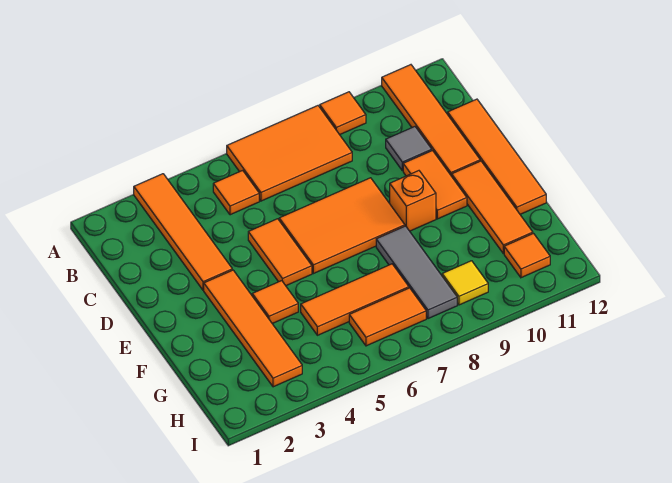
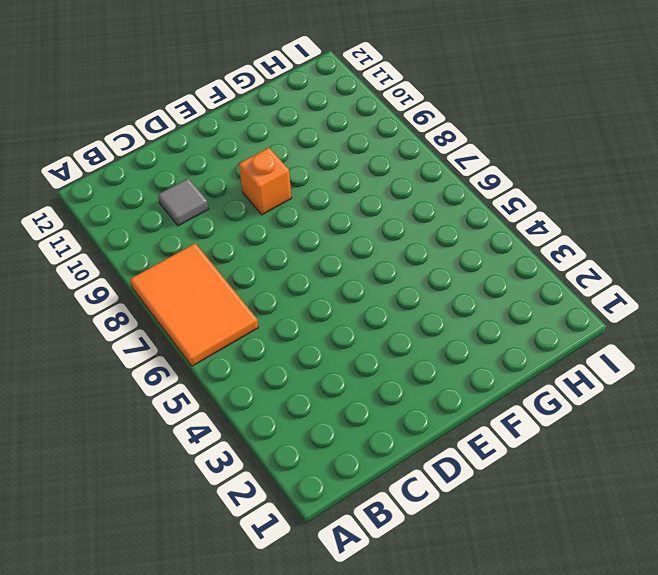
none -> orange 1x4 tile [134,174,232,290]
none -> orange 1x1 tile [320,92,366,135]
none -> orange 1x4 tile [382,65,480,176]

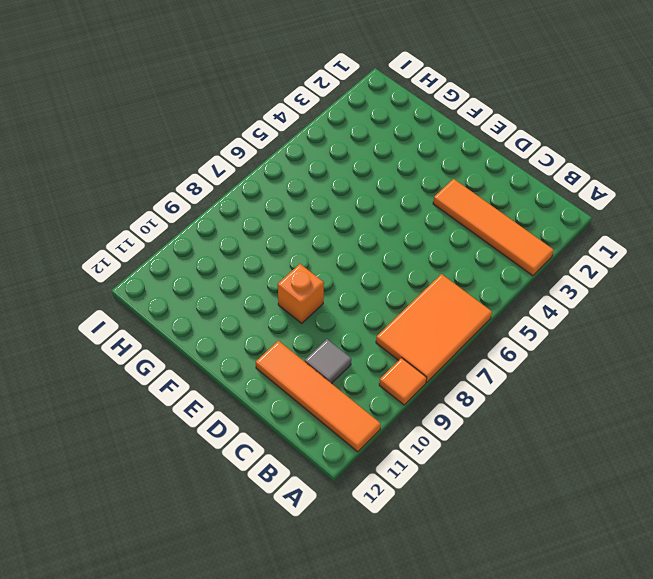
none -> orange 1x1 tile [213,170,259,215]
none -> orange 1x4 tile [448,99,546,214]
none -> orange 1x2 tile [248,219,312,286]

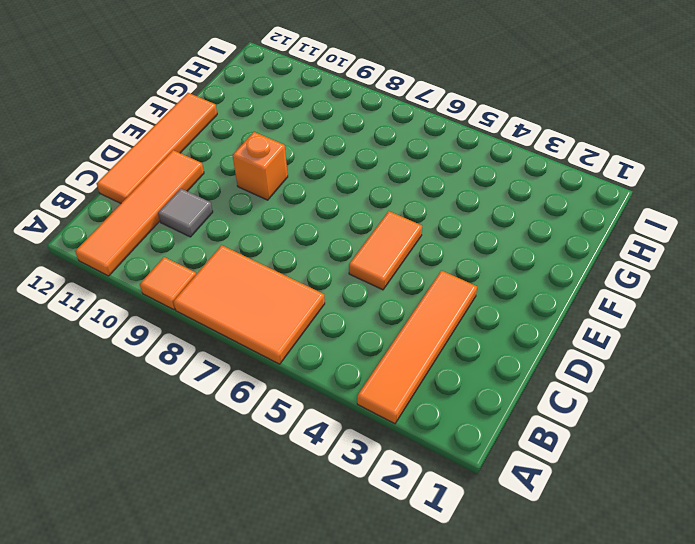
none -> orange 1x1 tile [213,170,259,215]
none -> orange 2x3 tile [279,178,405,274]
none -> orange 1x2 tile [403,151,467,219]

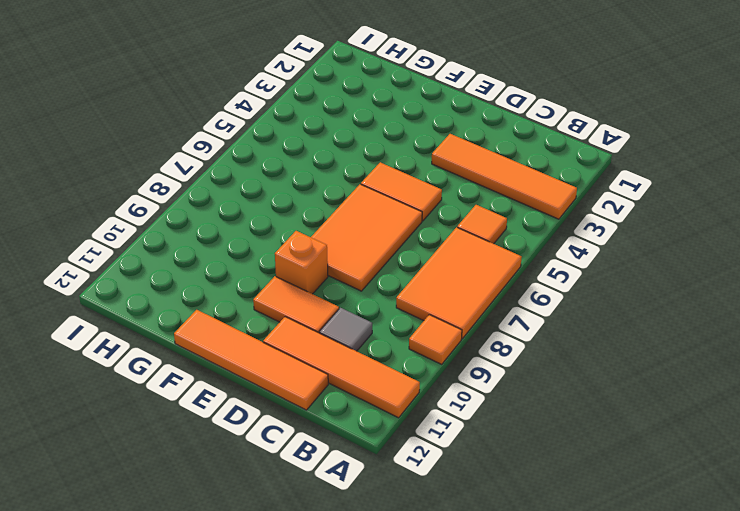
none -> orange 1x4 tile [204,270,302,387]
none -> orange 1x3 tile [452,161,533,254]
none -> orange 1x1 tile [252,281,298,324]

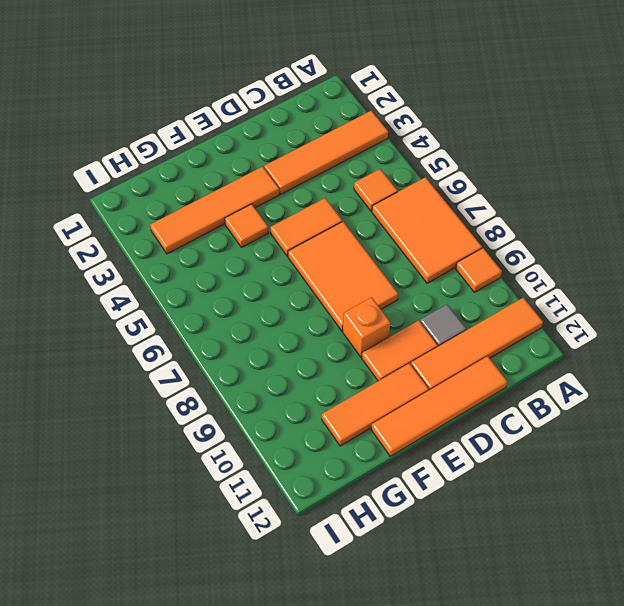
none -> grey 1x3 tile [376,226,457,319]
none -> orange 1x3 tile [301,264,409,335]
none -> orange 1x2 tile [349,288,426,346]

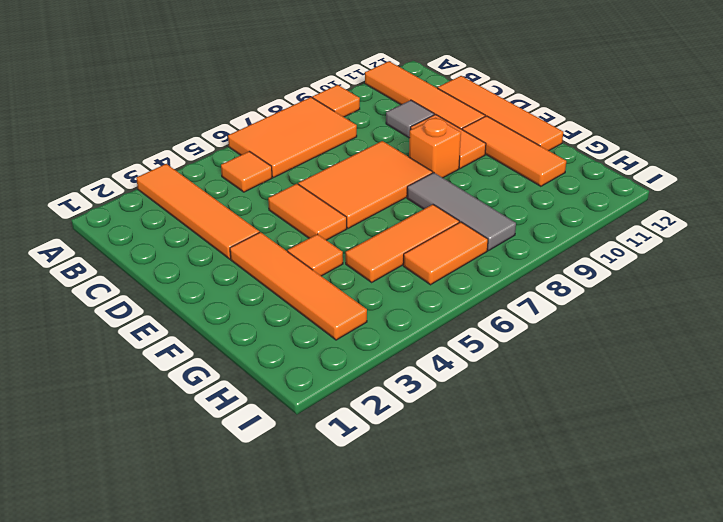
none -> yellow 1x1 tile [442,261,488,305]
none -> orange 1x1 tile [504,234,550,278]

